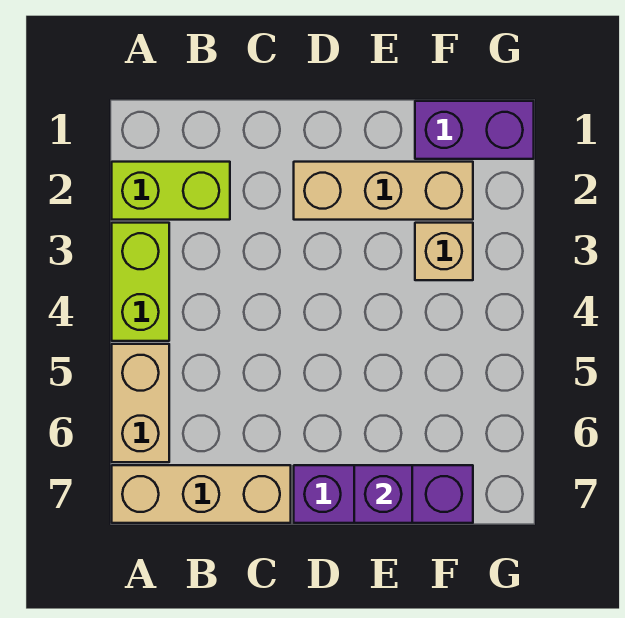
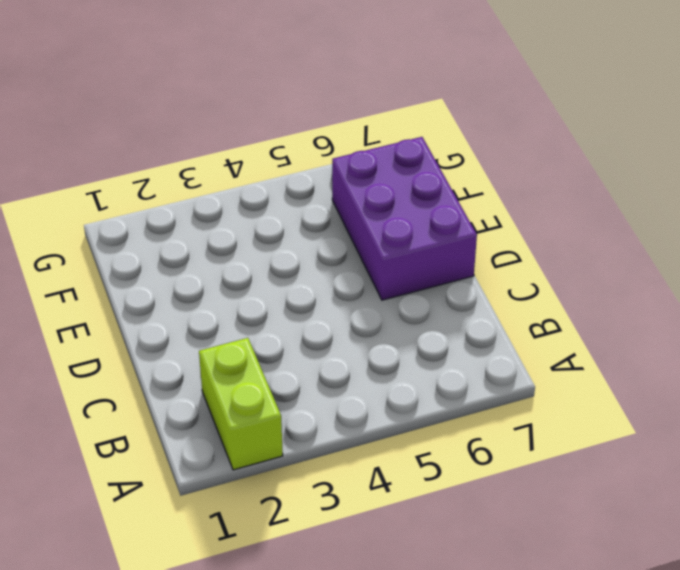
purple 2x3 brick [332,137,477,300] -> purple 1x3 brick [294,465,473,523]
none -> lime 1x2 brick [112,223,169,341]
none -> tan 1x2 brick [112,344,169,462]

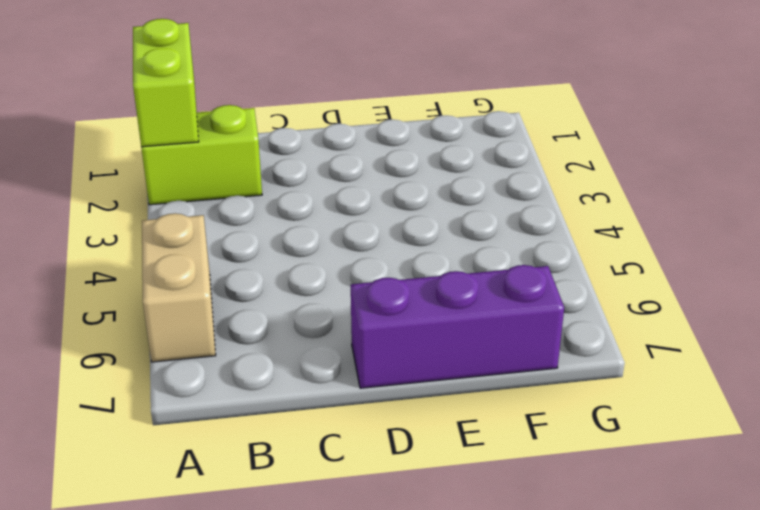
lime 1x2 brick [133,19,199,147] -> lime 1x2 brick moved to [112,223,169,341]
none -> tan 1x3 brick [112,465,291,523]
none -> tan 1x3 brick [294,162,473,220]

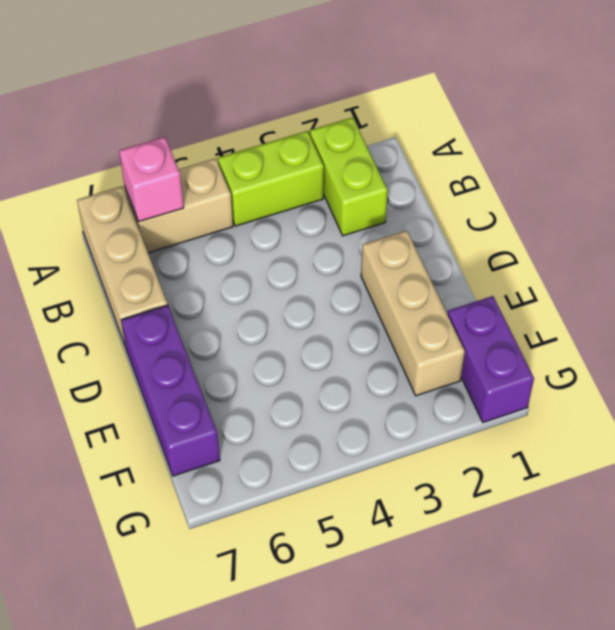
pink 1x1 brick [119,137,184,222] -> none
none -> tan 1x1 brick [415,223,473,280]
none -> purple 1x1 brick [354,465,412,523]

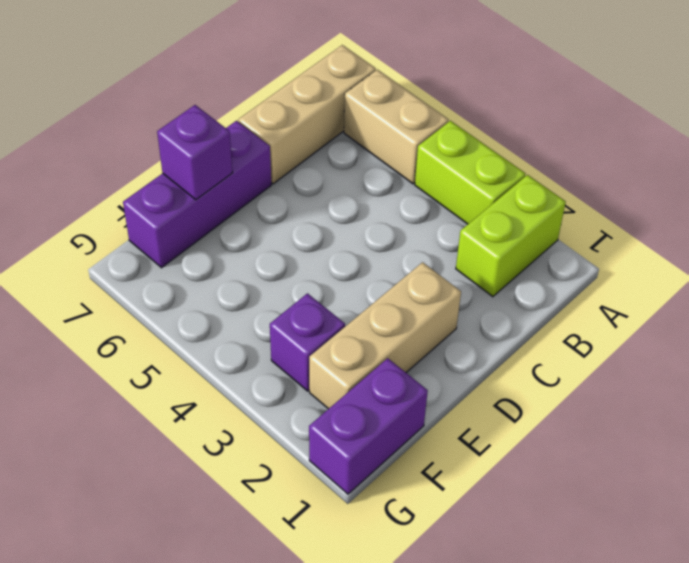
purple 1x1 brick [270,293,345,391] -> tan 1x1 brick [415,223,473,280]

